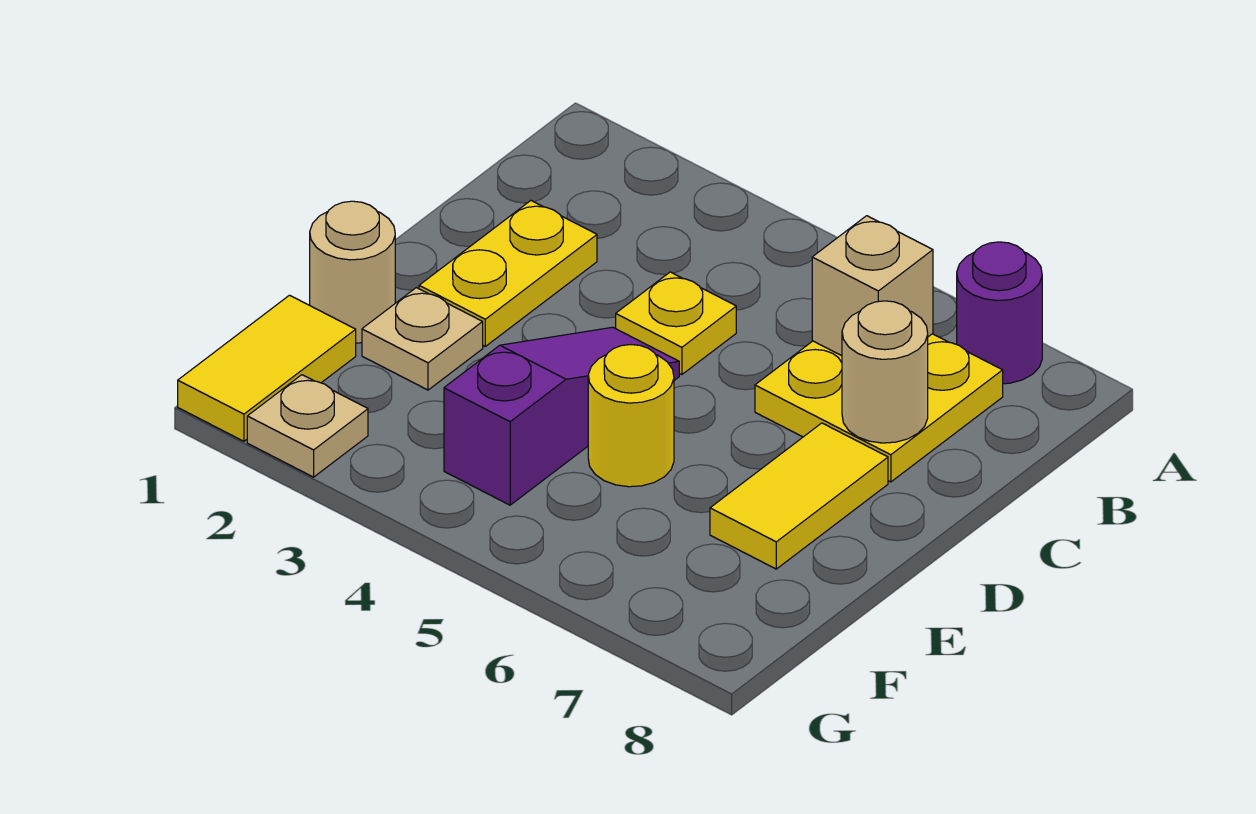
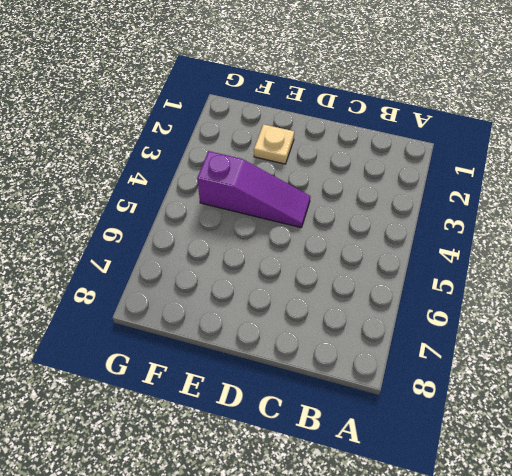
none -> purple 1x1 round brick [957,242,1042,384]
none -> yellow 2x2 plate [755,334,1003,482]
none -> yellow 1x2 plate [419,201,597,346]

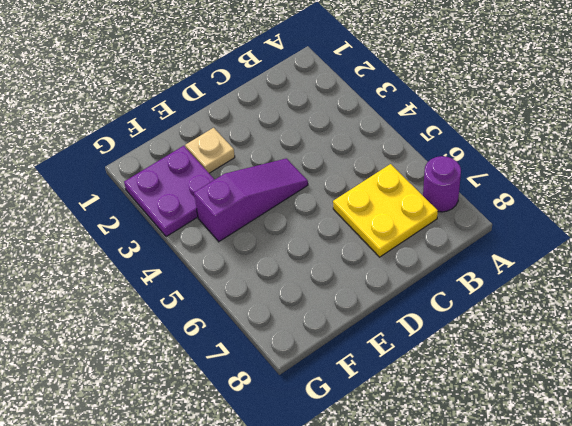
purple 2x2 plate [124,146,215,237] -> tan 1x1 plate [247,375,368,477]
none -> yellow 1x2 plate [419,201,597,346]
none -> yellow 1x1 plate [616,272,736,375]
none -> yellow 1x2 tile [710,423,888,569]

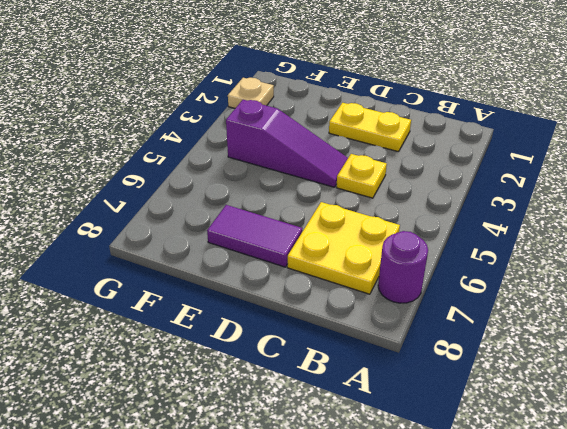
purple 1x2 tile [207,205,302,267] -> yellow 1x2 tile [710,423,888,569]
none -> tan 1x1 round brick [310,201,395,343]
none -> tan 1x1 plate [362,288,483,390]
none -> yellow 1x1 round brick [588,345,674,487]

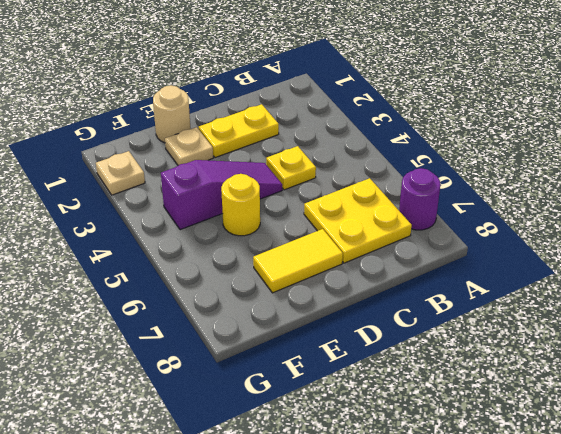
none -> yellow 1x2 tile [178,295,356,441]
none -> tan 1x1 brick [812,216,933,356]
none -> tan 1x1 round brick [842,301,928,443]

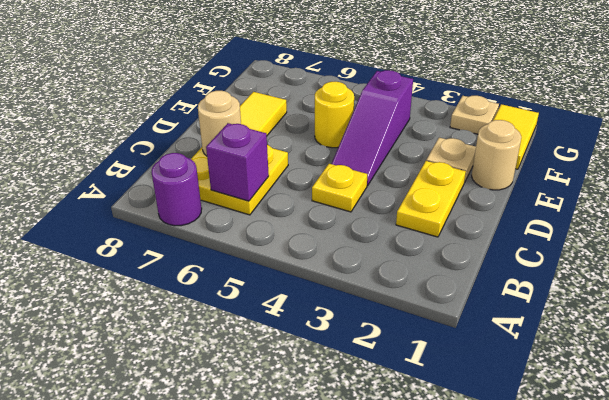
purple 1x1 brick [206,123,269,201] -> tan 1x1 brick [812,216,933,356]

